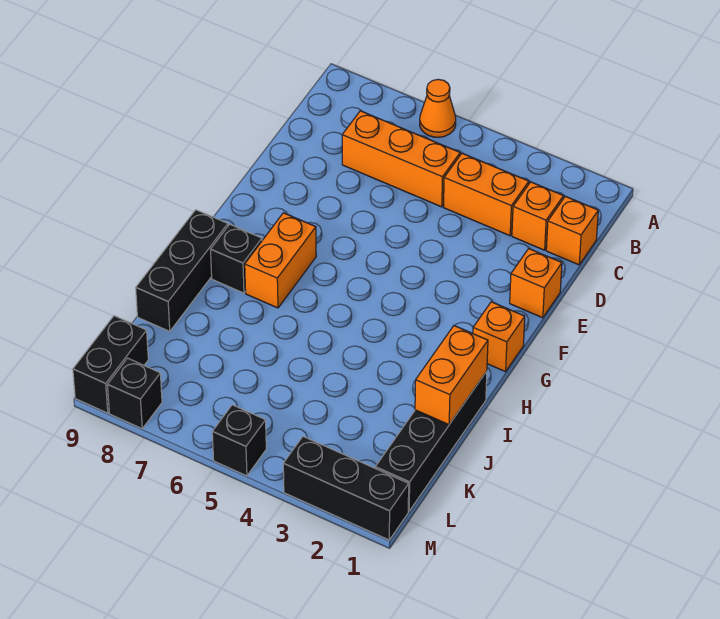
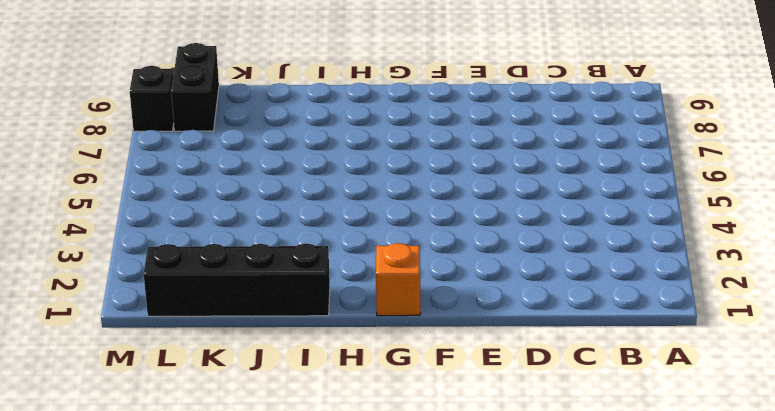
black 1x2 brick [171,43,219,131] -> black 1x2 brick turned to [73,316,148,413]
none -> orange 1x1 cone [420,79,456,137]
none -> orange 1x1 brick [546,196,598,265]
none -> orange 1x1 brick [512,182,564,250]

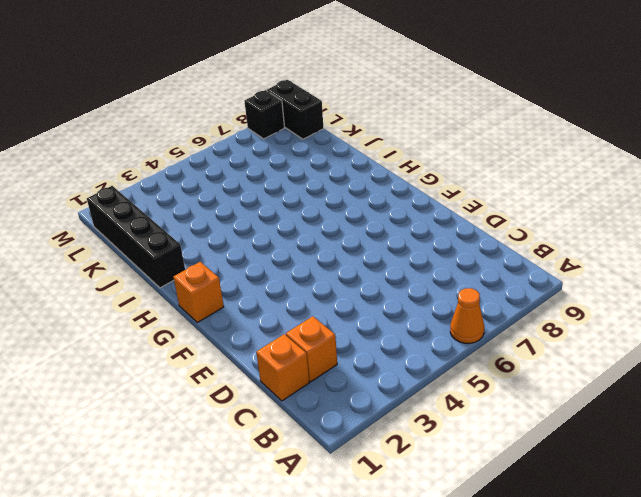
none -> orange 1x2 brick [444,153,529,236]
none -> orange 1x3 brick [342,111,460,207]
none -> orange 1x1 brick [510,249,562,318]

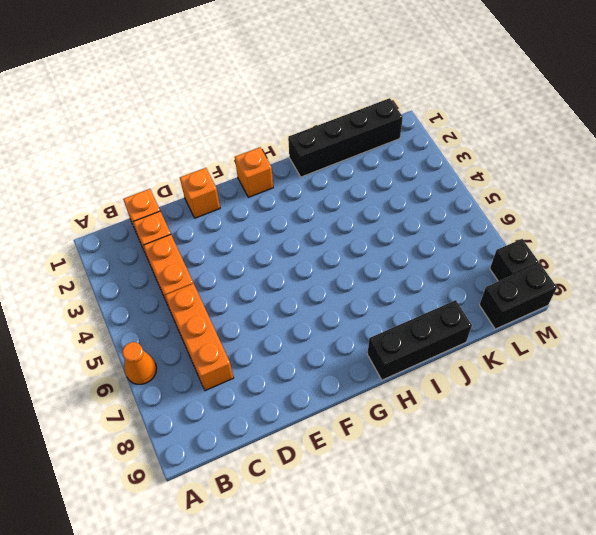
none -> orange 1x2 brick [245,213,316,308]
none -> black 1x1 brick [211,224,262,293]
none -> black 1x3 brick [283,437,409,540]

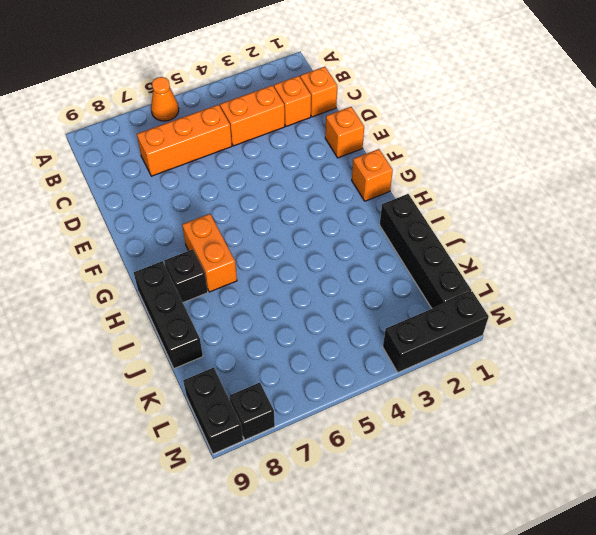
none -> black 1x1 brick [212,405,266,476]
none -> orange 1x2 brick [415,326,488,425]

